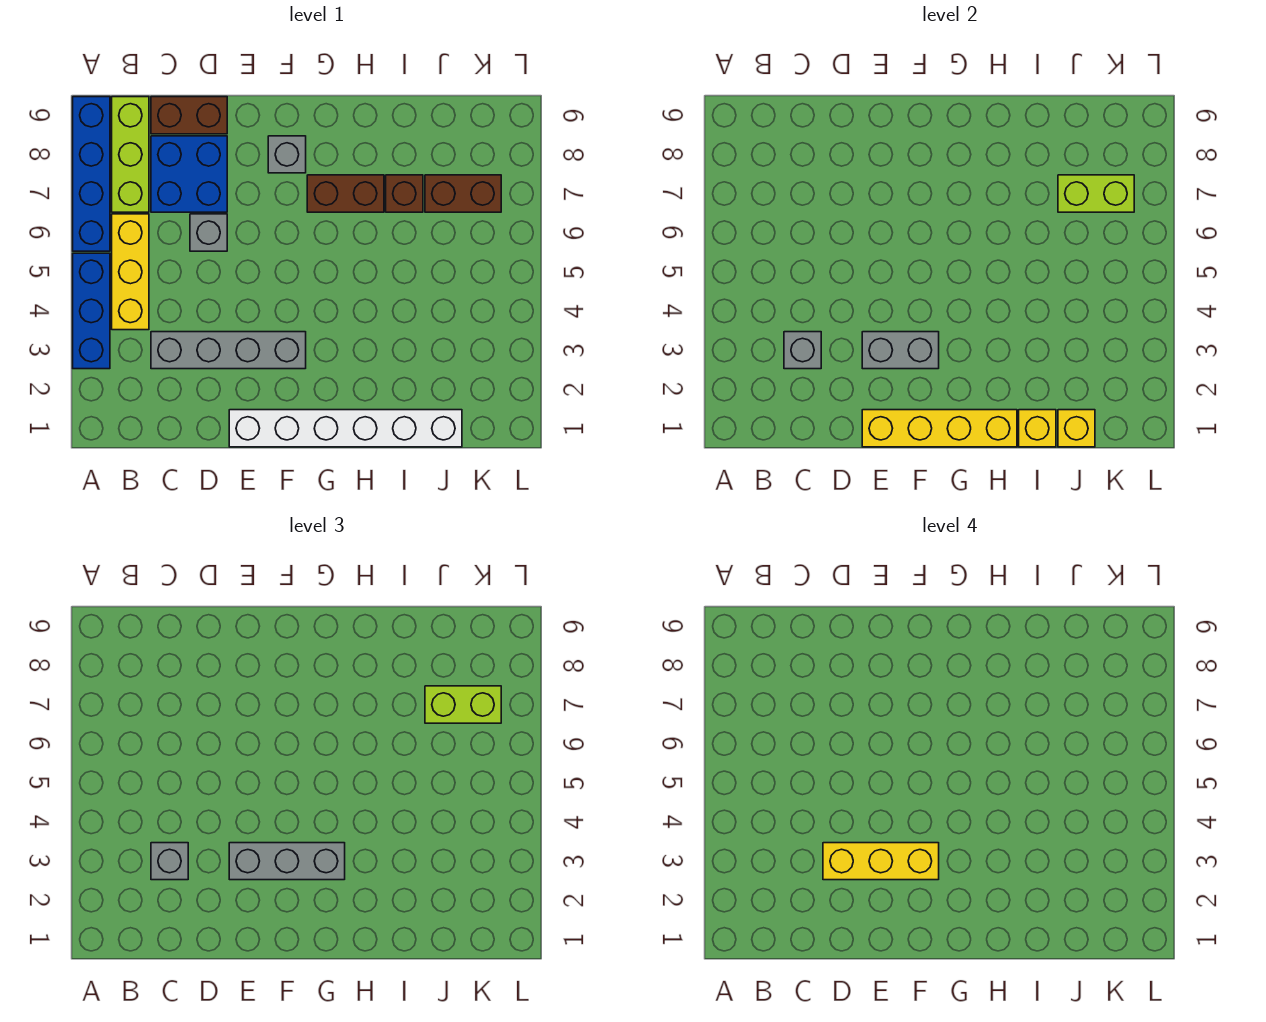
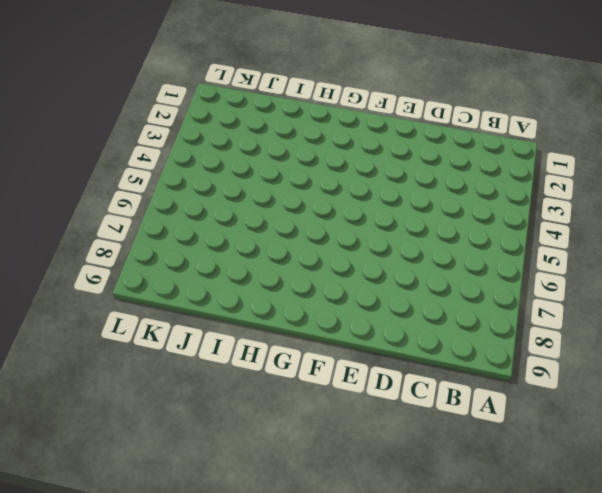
none -> blue 1x3 brick [73,253,110,369]
none -> blue 1x4 brick [73,97,110,251]
none -> yellow 1x3 brick [112,214,149,330]

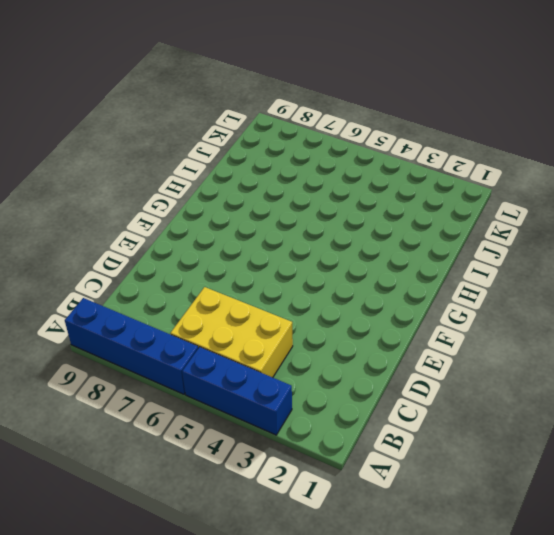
yellow 2x3 brick [170,287,293,378] -> yellow 1x3 brick [112,214,149,330]
none -> lime 1x3 brick [112,97,149,212]
none -> grey 1x4 brick [151,332,306,369]
none -> blue 2x2 brick [151,136,227,212]

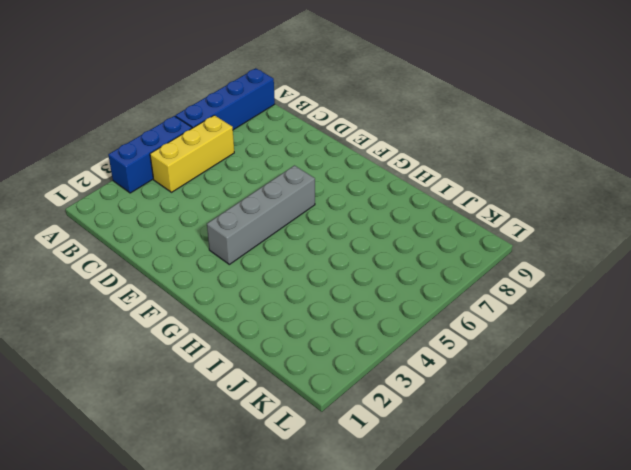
grey 1x4 brick [207,166,315,264] -> grey 1x4 brick turned to [151,332,306,369]
none -> lime 1x3 brick [112,97,149,212]
none -> blue 2x2 brick [151,136,227,212]
none -> brown 1x2 brick [151,97,227,134]

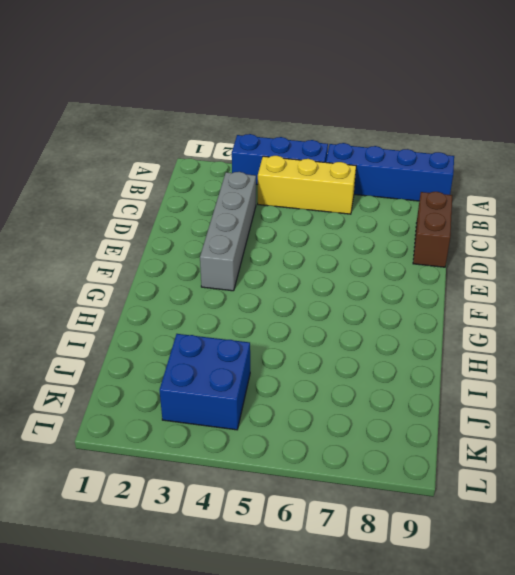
blue 2x2 brick [160,334,250,430] -> blue 2x2 brick moved to [151,136,227,212]
none -> lime 1x3 brick [112,97,149,212]
none -> grey 1x1 brick [190,214,227,251]
none -> white 1x6 brick [229,410,462,447]

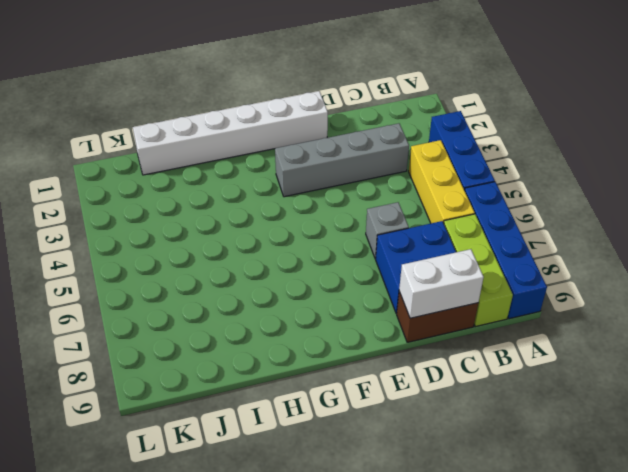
white 1x2 brick [399,249,484,318] -> none
none -> grey 1x1 brick [268,136,306,173]
none -> brown 1x2 brick [307,175,384,212]
none -> brown 1x1 brick [386,175,423,212]

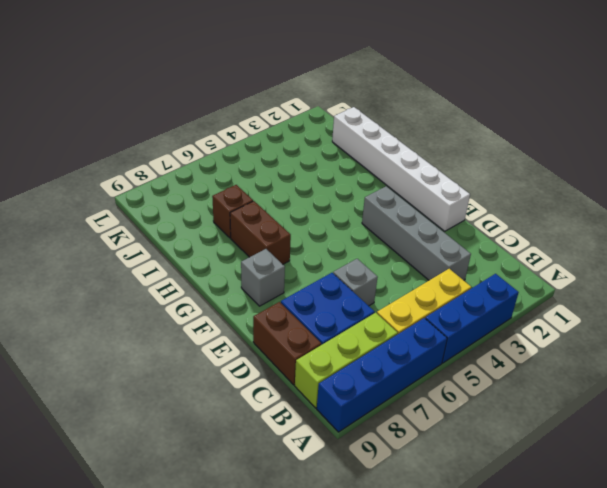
none -> brown 1x2 brick [425,175,501,212]
none -> grey 1x1 brick [784,332,821,369]
none -> yellow 1x4 brick [862,410,1017,447]

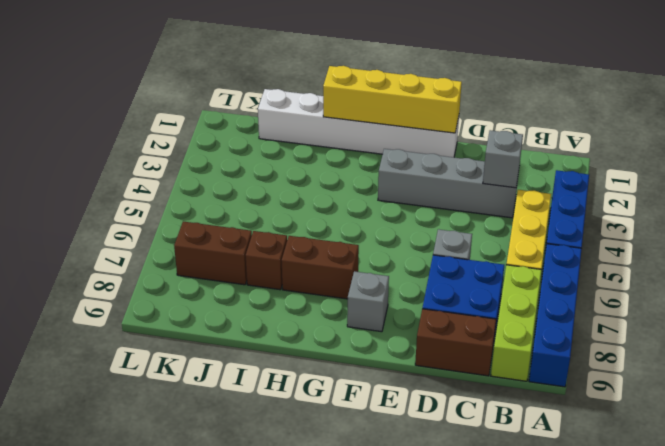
none -> grey 1x2 brick [862,332,939,369]
none -> yellow 1x1 brick [1019,410,1056,447]
none -> yellow 1x1 brick [1058,410,1095,447]

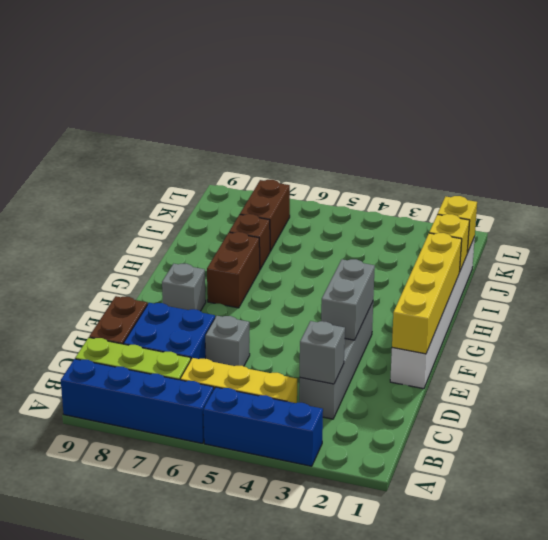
none -> lime 1x2 brick [1058,175,1134,212]
none -> grey 1x1 brick [151,843,188,880]
none -> grey 1x3 brick [229,843,345,880]

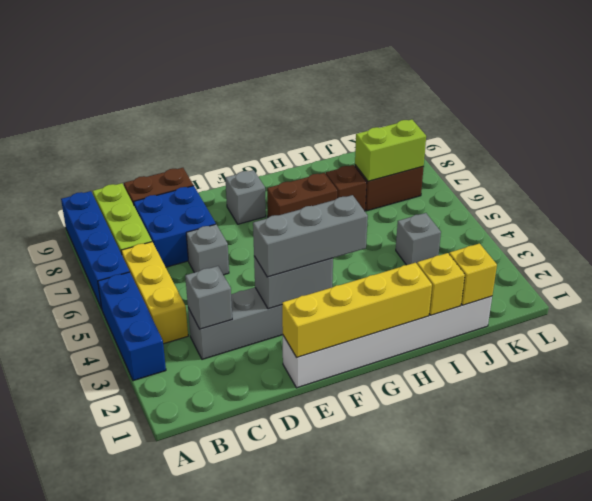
grey 1x1 brick [396,213,441,265] -> grey 1x1 brick moved to [151,843,188,880]
none -> lime 1x2 brick [425,686,501,723]
none -> yellow 1x3 brick [823,843,939,880]

